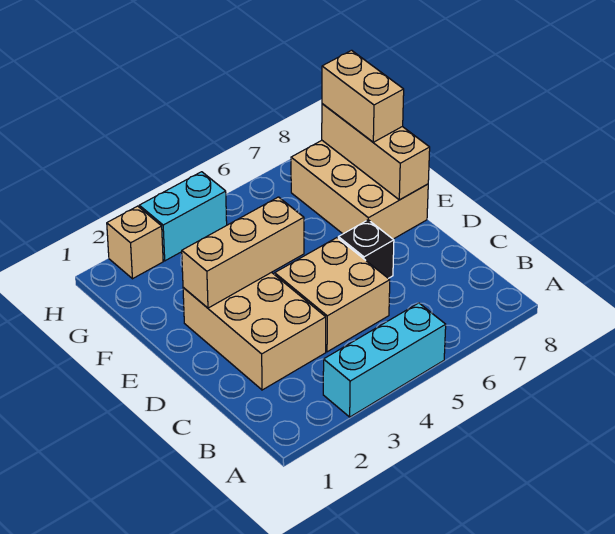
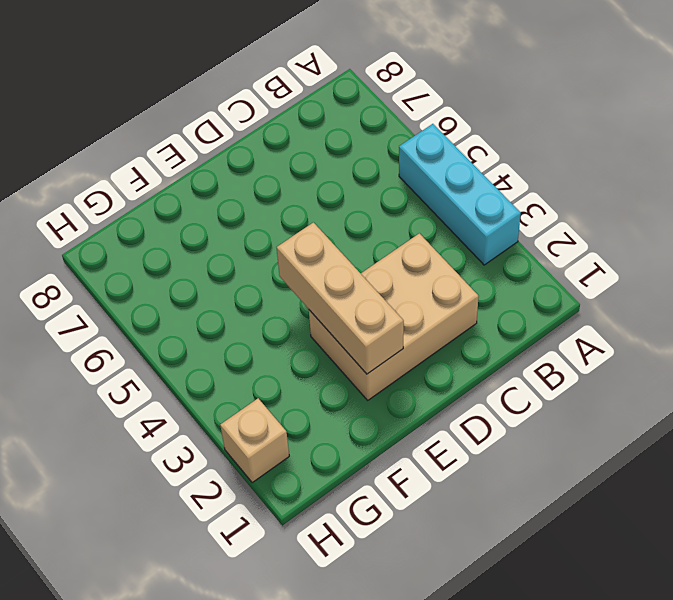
none -> tan 2x2 brick [274,238,390,352]
none -> black 1x1 brick [338,220,394,278]

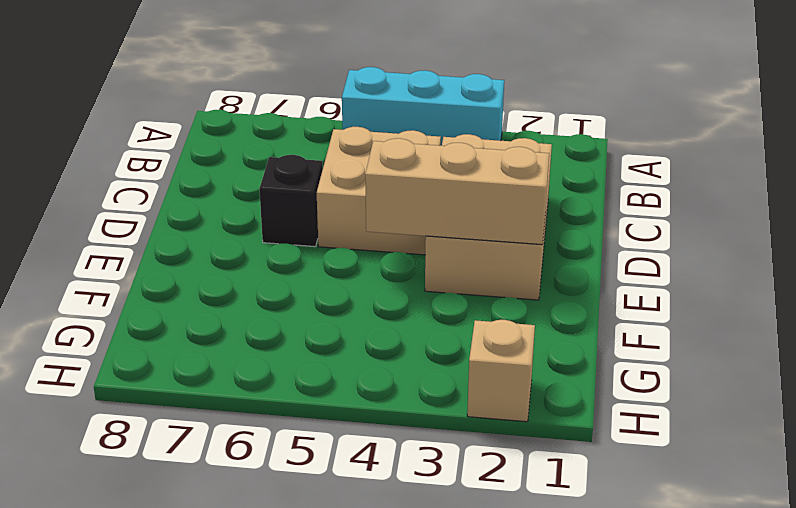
none -> tan 2x3 brick [291,141,428,239]
none -> cyan 1x2 brick [139,172,227,261]

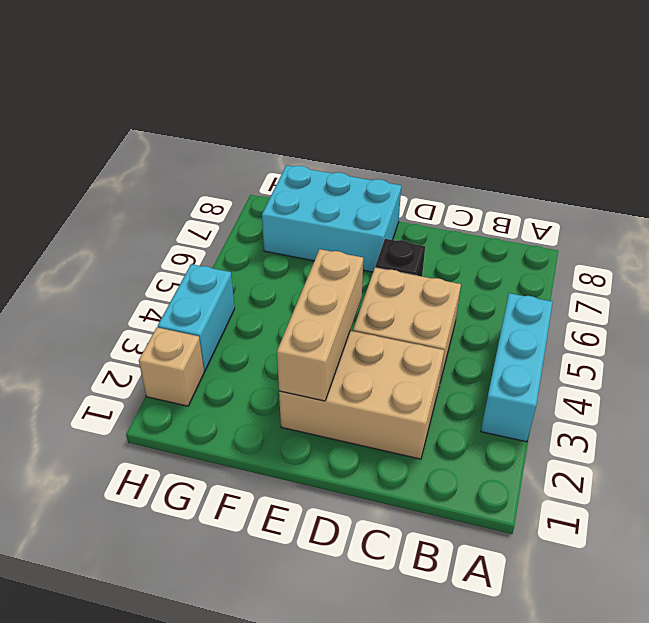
cyan 2x3 brick [262,165,401,272] -> tan 2x3 brick [291,141,428,239]
none -> tan 1x3 brick [322,104,430,200]
none -> tan 1x2 brick [322,50,404,142]

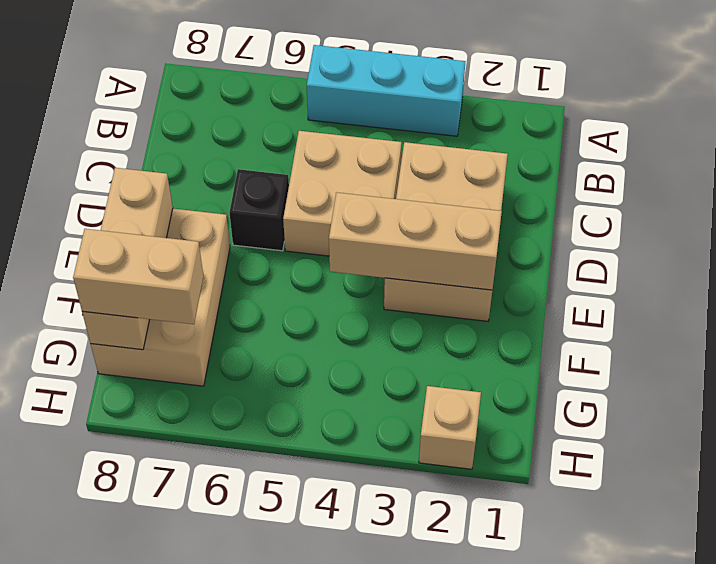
tan 1x2 brick [73,229,203,324] -> tan 1x2 brick turned to [322,50,404,142]
none -> cyan 1x2 brick [139,172,227,261]

